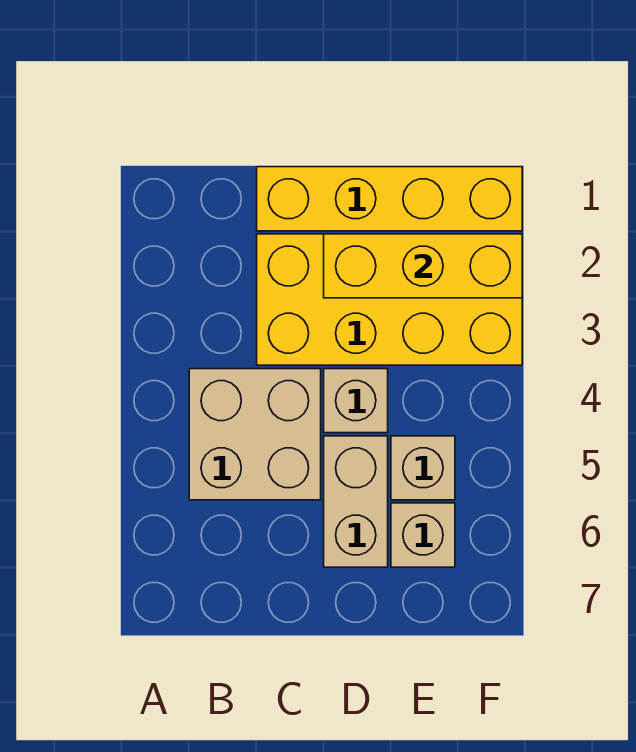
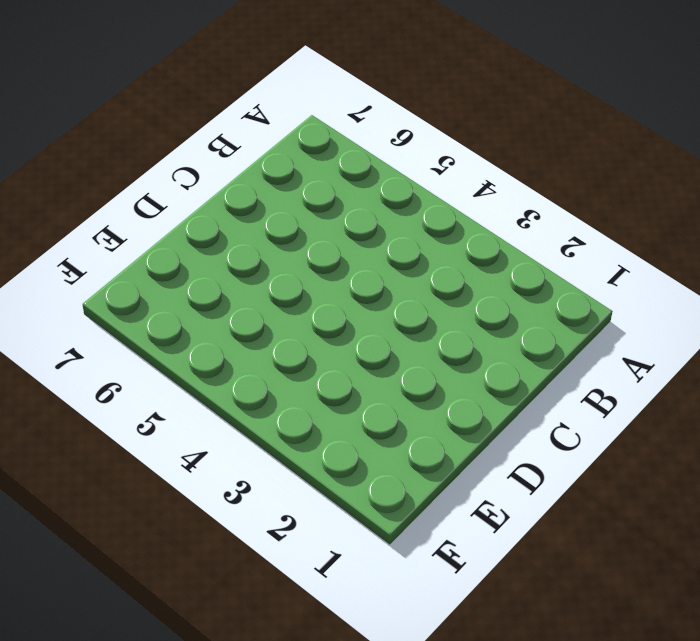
none -> tan 2x2 brick [189,369,321,500]
none -> yellow 1x4 brick [257,167,522,231]

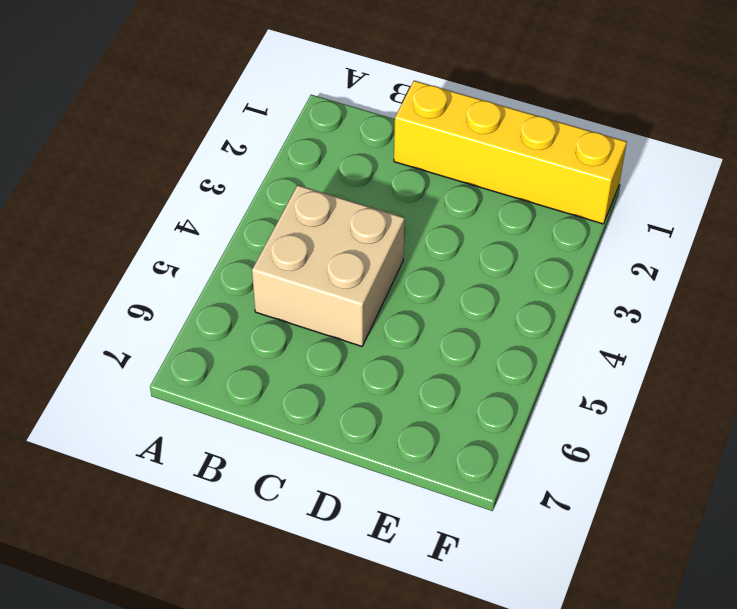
none -> yellow 2x4 brick [257,234,522,365]
none -> tan 1x1 brick [324,369,388,433]

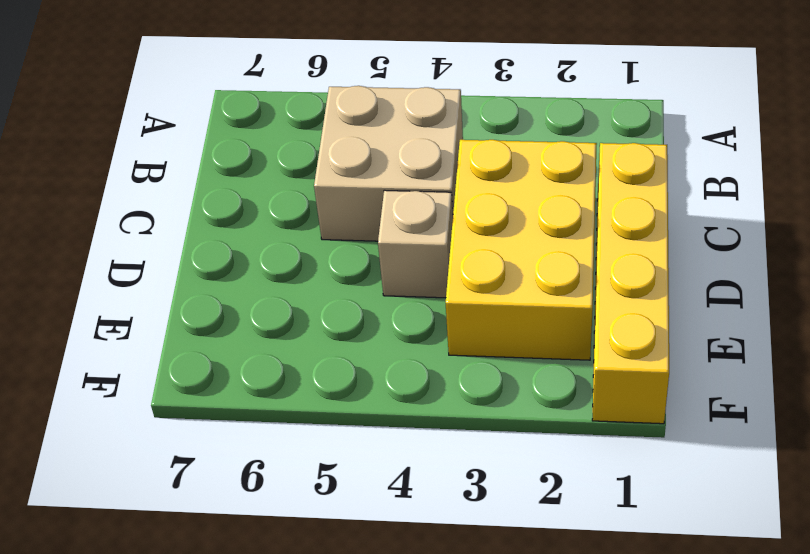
yellow 2x3 brick [446,140,597,360] -> yellow 2x4 brick [257,234,522,365]
none -> tan 1x2 brick [324,436,388,567]
none -> tan 1x1 brick [391,436,455,500]

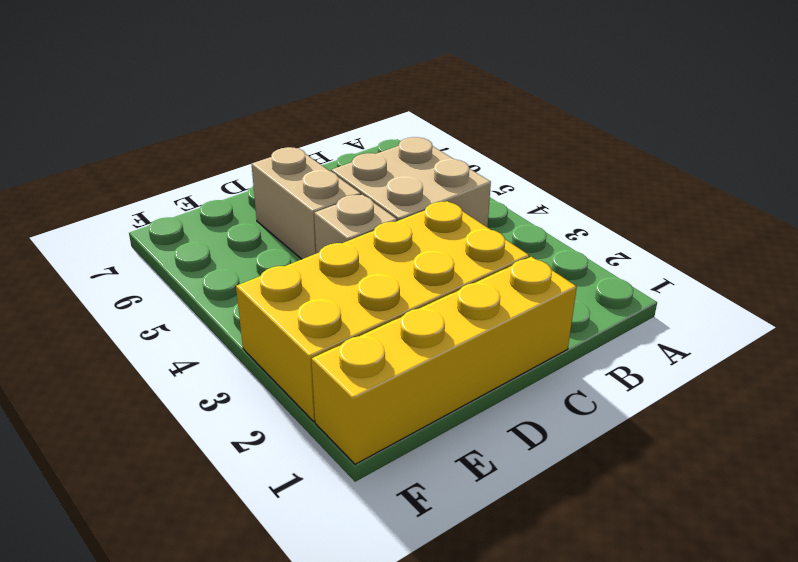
none -> tan 1x1 brick [391,436,455,500]
none -> tan 1x1 brick [391,503,455,567]

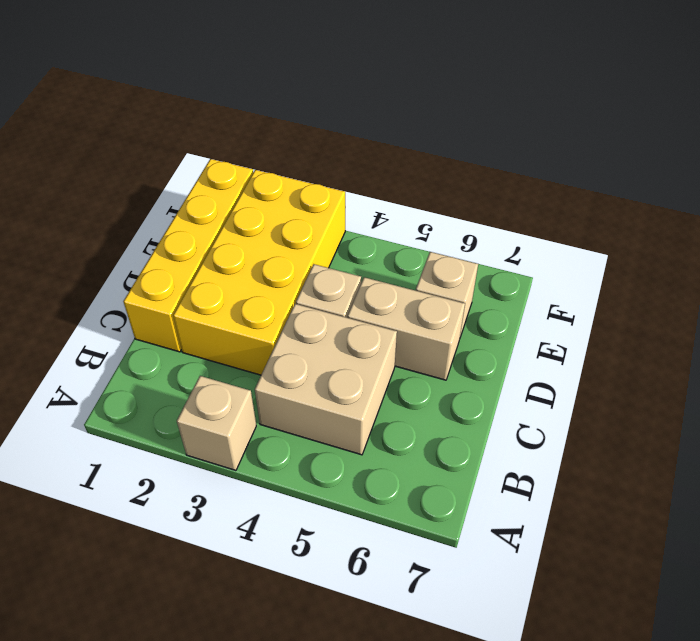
tan 1x1 brick [177,376,256,470] -> tan 1x1 brick moved to [391,436,455,500]
none -> yellow 1x3 brick [324,234,522,298]

